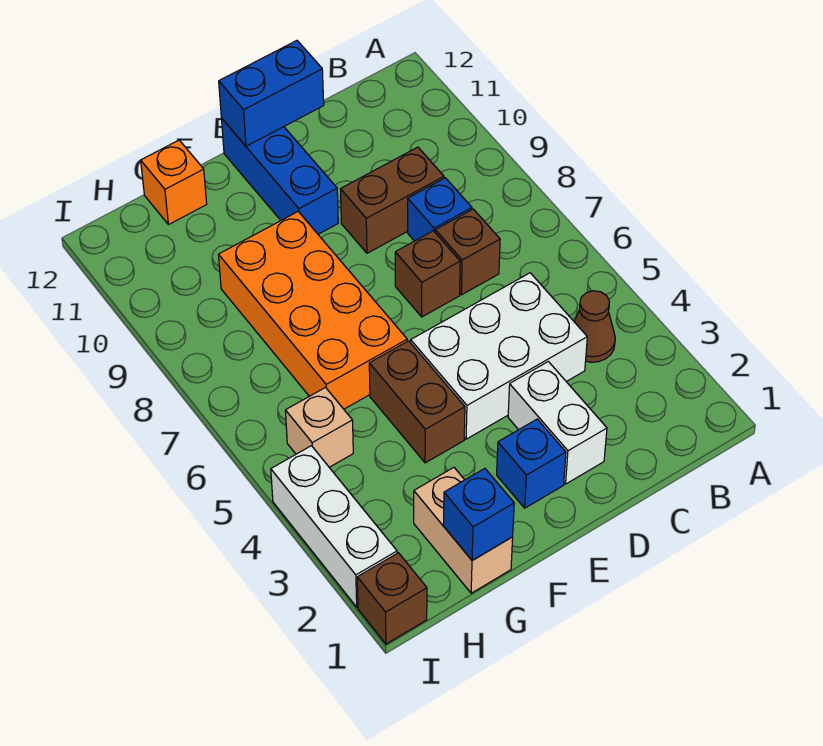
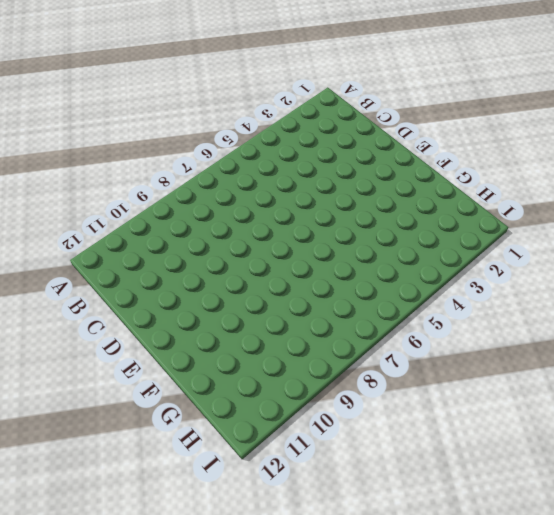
none -> brown 1x1 cone [574,291,615,362]
none -> white 2x3 brick [411,273,587,439]
none -> brown 1x1 brick [435,209,500,295]

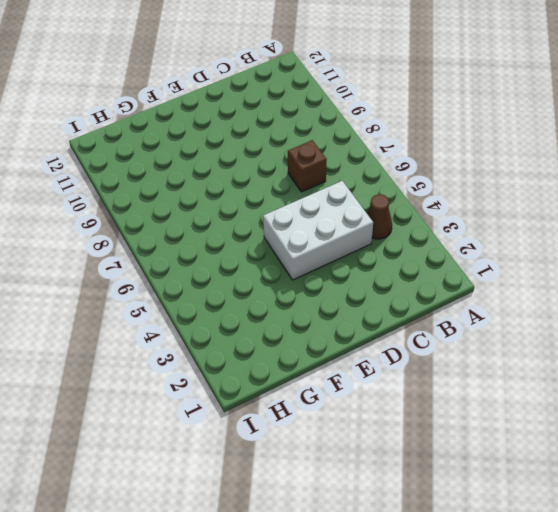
none -> blue 1x1 brick [408,178,472,241]
none -> brown 1x2 brick [341,147,444,253]
none -> white 1x2 brick [508,362,607,484]

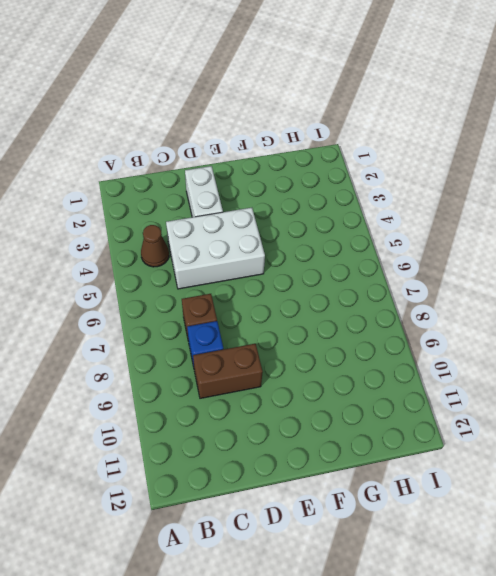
none -> brown 1x1 brick [395,231,460,317]
none -> blue 1x1 brick [497,419,566,508]
none -> blue 1x3 brick [221,118,338,234]

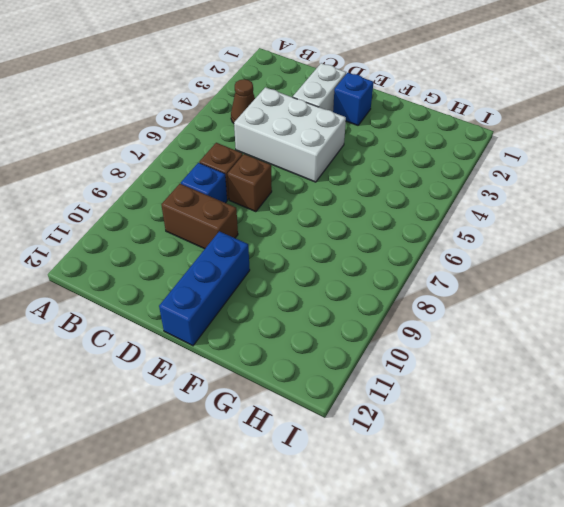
none -> brown 1x2 brick [369,341,465,463]
none -> orange 2x4 brick [218,212,407,409]
none -> tan 1x2 brick [414,468,513,593]

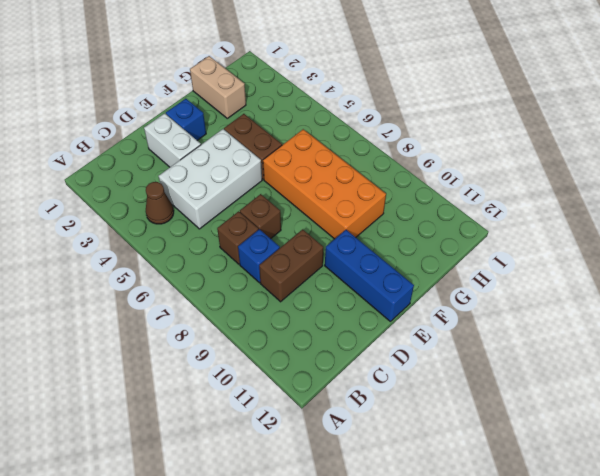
none -> orange 1x1 brick [141,140,207,225]
none -> tan 1x1 brick [285,388,353,467]
none -> brown 1x1 brick [357,553,427,644]

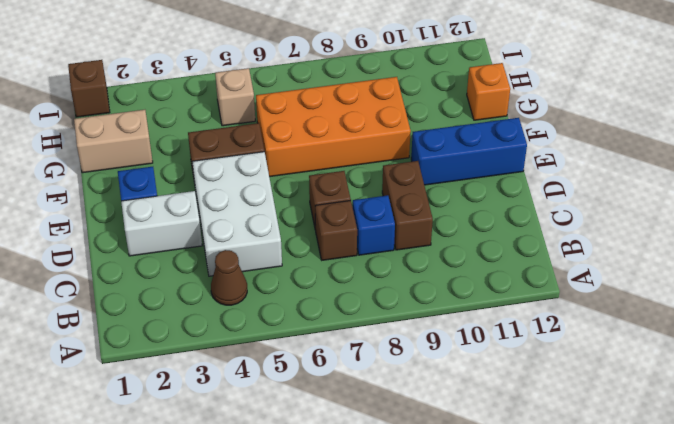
none -> white 1x3 brick [271,446,397,607]
none -> blue 1x2 brick [219,41,324,146]
none -> blue 1x1 brick [443,469,514,561]

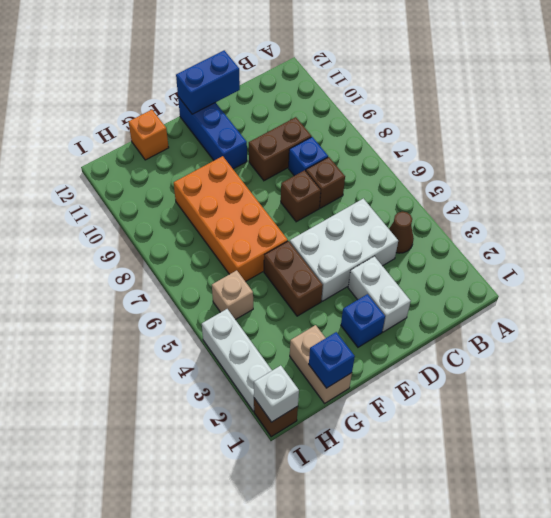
white 1x1 brick [254,366,299,422] -> none

